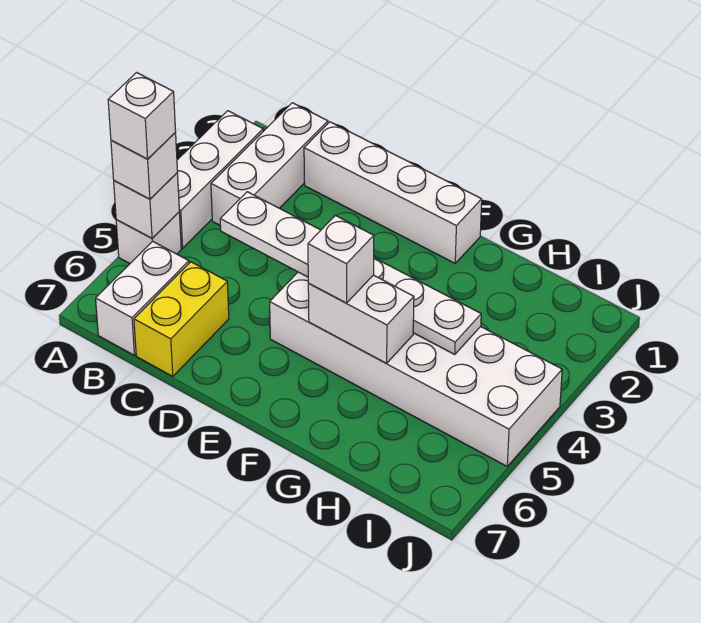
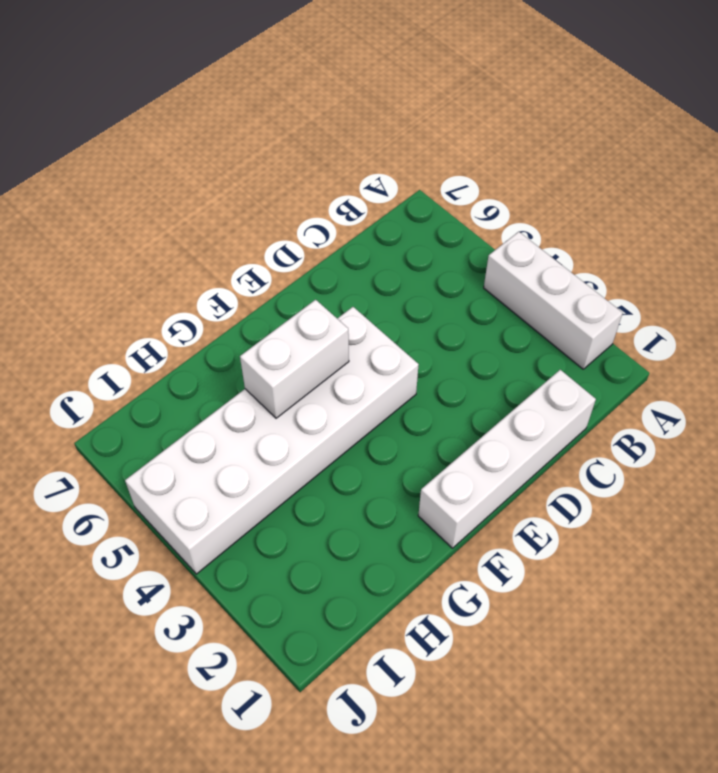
none -> white 1x1 brick [116,212,181,263]
none -> white 1x3 brick [211,103,328,225]
none -> white 1x2 brick [96,241,189,355]

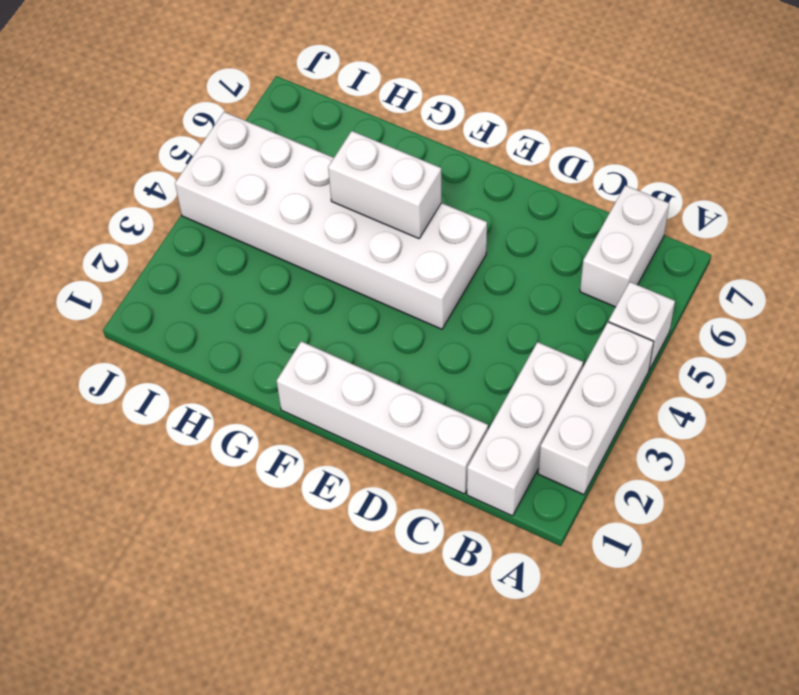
none -> yellow 1x2 brick [134,262,229,376]
none -> white 1x1 brick [114,173,179,238]
none -> white 1x6 plate [220,192,481,354]

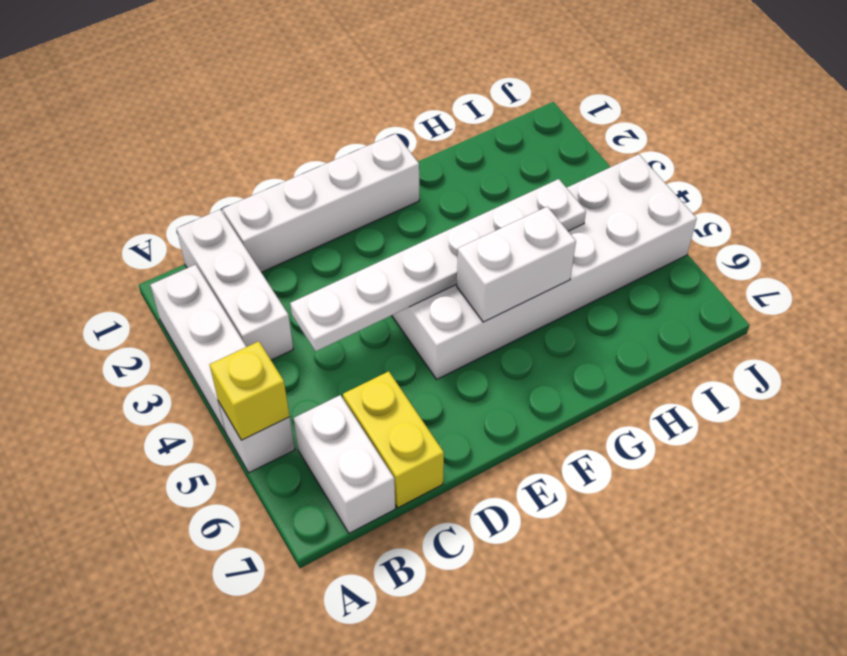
yellow 1x1 brick [210,341,290,440] -> white 1x1 brick [114,173,179,238]
none -> white 1x1 brick [111,133,178,199]
none -> white 1x1 brick [308,215,374,303]
none -> white 1x1 brick [108,73,176,159]

